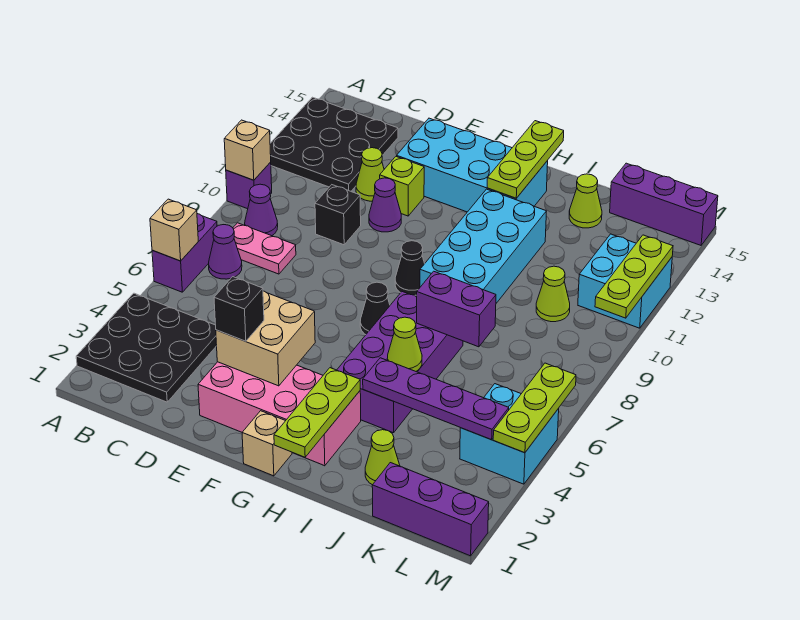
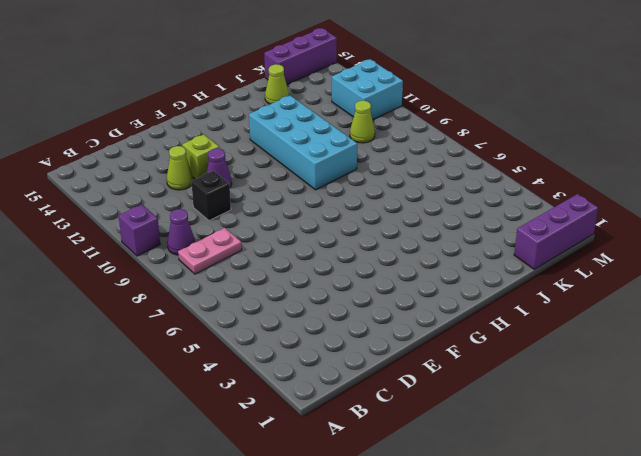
none -> black 3x3 plate [76,293,217,402]
none -> purple 1x2 brick [152,214,217,292]
none -> black 3x3 plate [270,97,398,191]
none -> purple 1x1 cone [208,225,242,279]

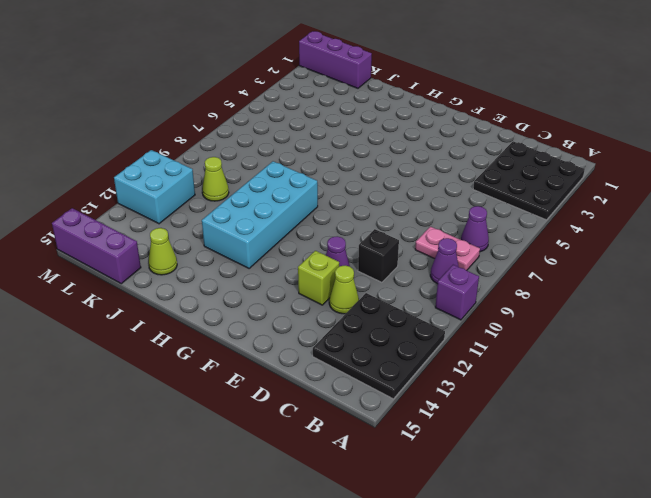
none -> purple 1x2 brick [152,214,217,292]
none -> pink 2x4 brick [198,362,361,466]
none -> cyan 2x4 brick [397,118,548,212]
none -> tan 1x1 brick [242,411,292,476]

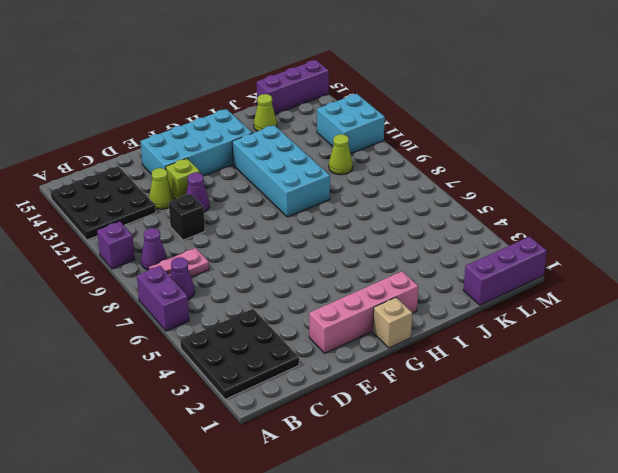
pink 1x4 brick [309,271,418,353] -> pink 2x4 brick [198,362,361,466]
none -> black 1x1 cone [360,282,390,335]
none -> black 1x1 cone [395,241,425,296]
none -> purple 2x4 brick [337,292,463,433]
none -> lime 1x1 cone [365,430,400,485]

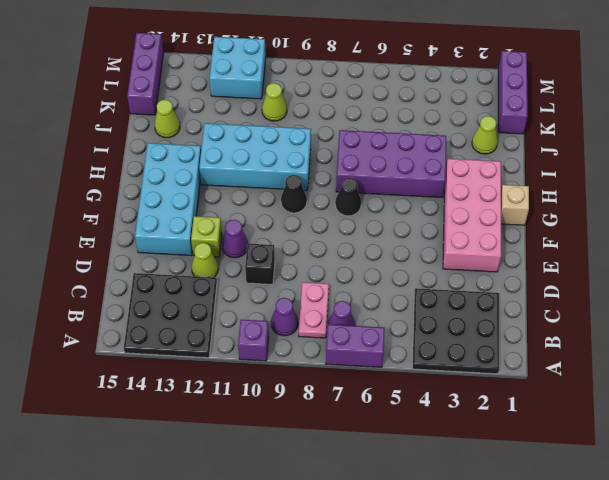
none -> cyan 2x2 brick [460,384,559,484]
none -> tan 1x1 brick [150,199,198,261]
none -> tan 1x1 brick [224,120,271,180]
none -> tan 2x2 brick [216,291,315,386]

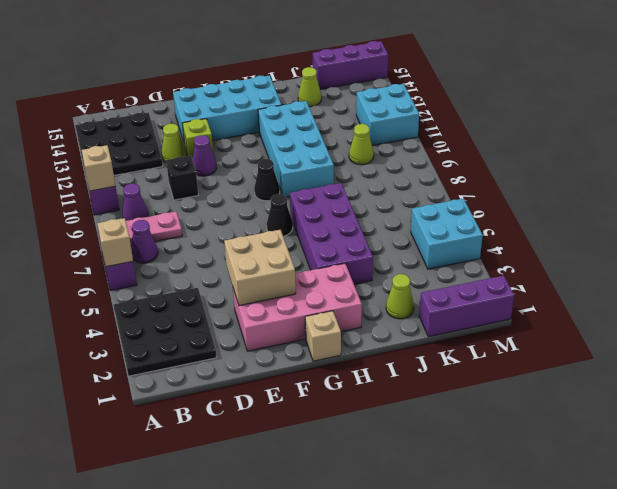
none -> lime 1x3 plate [274,368,360,457]
none -> lime 1x3 plate [487,121,564,198]
none -> purple 1x4 plate [363,358,509,440]
none -> lime 1x1 cone [387,317,422,371]

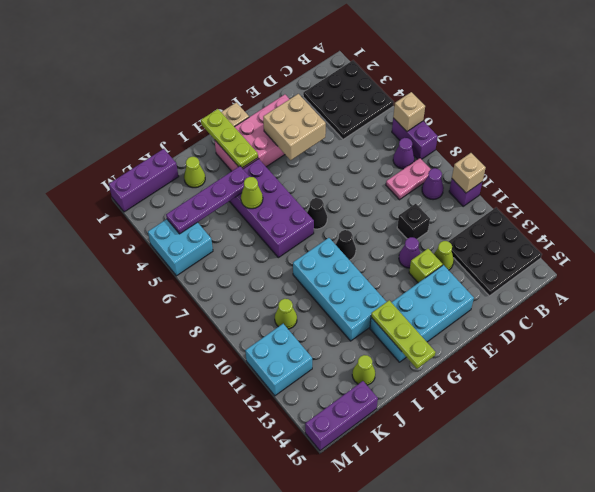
none -> purple 1x2 brick [417,271,496,347]
none -> lime 1x3 plate [493,363,576,453]
none -> lime 1x3 plate [595,235,673,318]
none -> black 1x1 brick [214,277,264,341]

